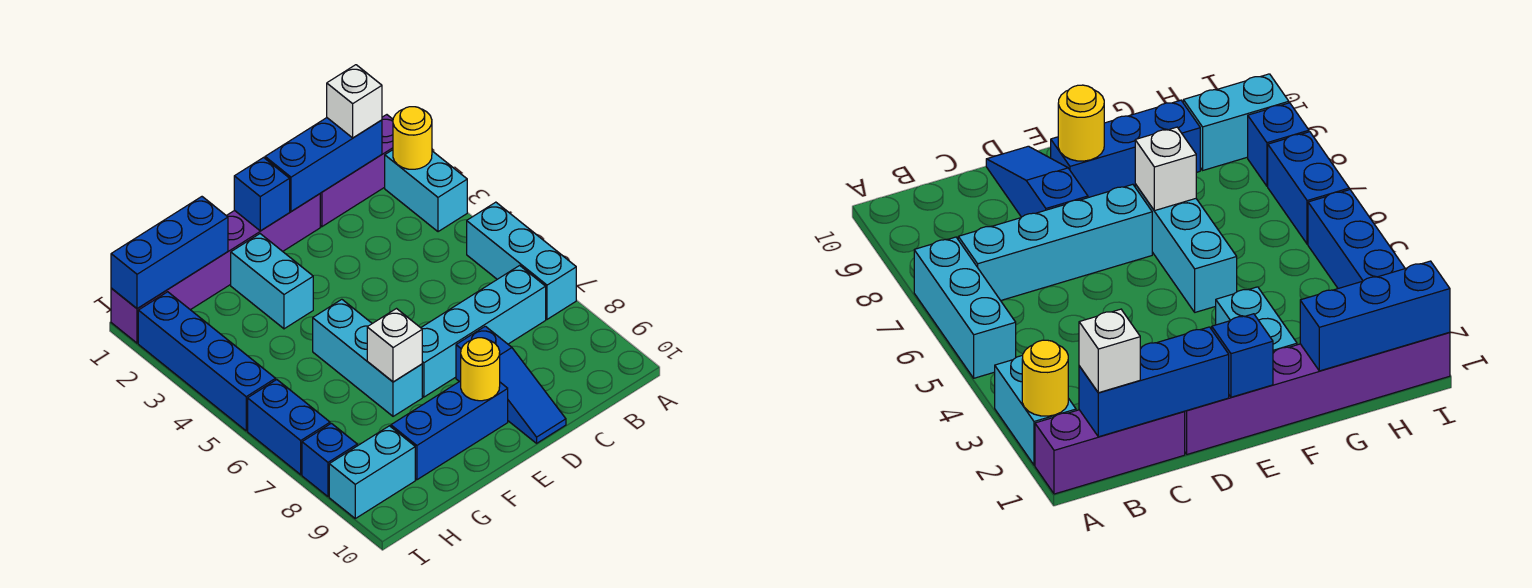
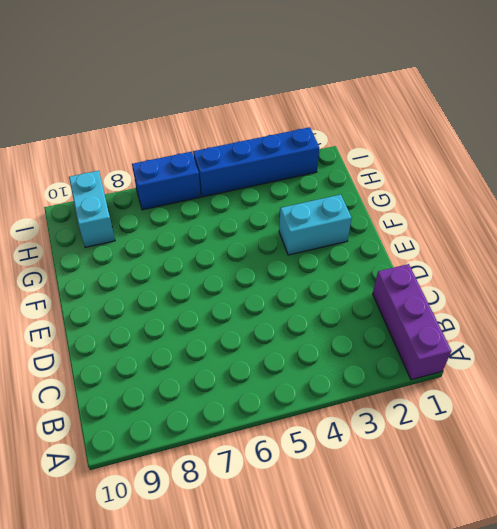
none -> cyan 1x2 brick [385,150,467,232]
none -> cyan 1x3 brick [467,202,576,319]
none -> cyan 1x4 brick [421,265,546,397]

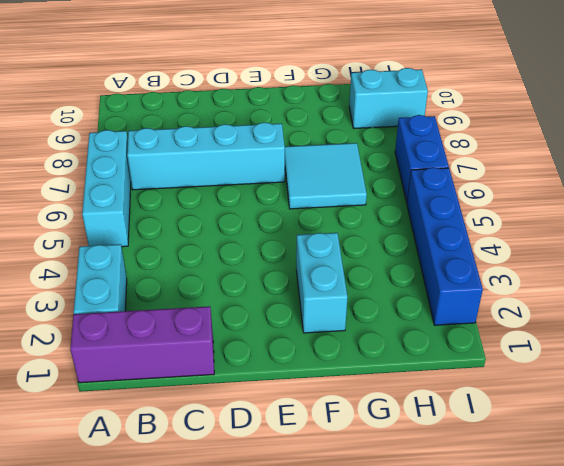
cyan 2x2 tile [285,143,367,209] -> cyan 1x3 brick [313,299,422,416]
none -> purple 1x6 brick [111,194,320,343]
none -> blue 1x3 slope [456,326,566,443]
none -> blue 1x3 brick [391,381,508,480]

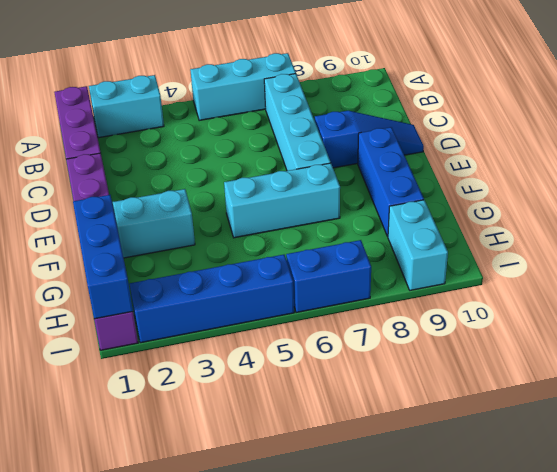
none -> blue 1x1 brick [302,423,357,497]
none -> yellow 1x1 round brick [393,107,432,169]
none -> blue 1x3 brick [265,118,382,212]

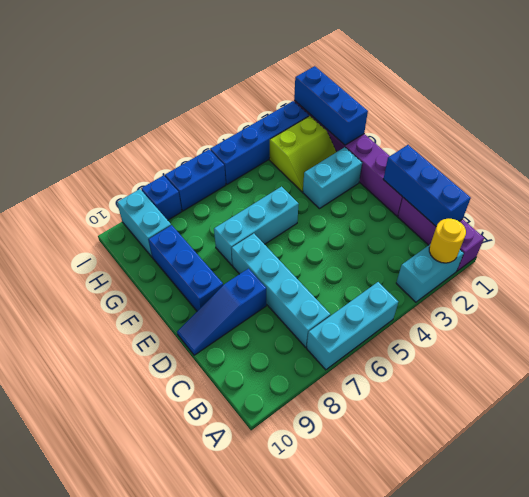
lime 2x2 slope [269,116,336,192] -> none
none -> blue 1x1 brick [234,158,290,231]
none -> yellow 1x1 round brick [461,338,500,401]
none -> white 1x1 brick [367,309,422,382]

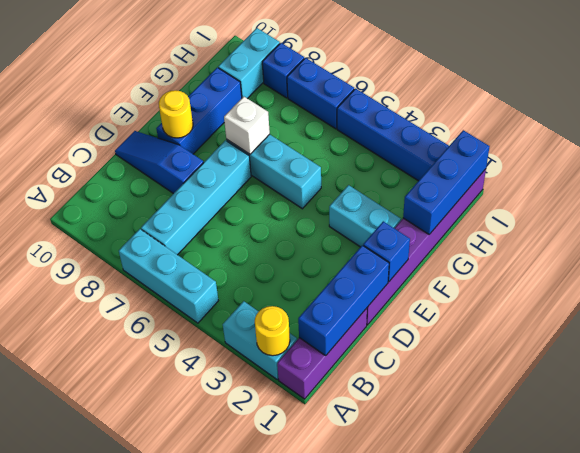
none -> white 1x1 brick [327,65,382,138]

